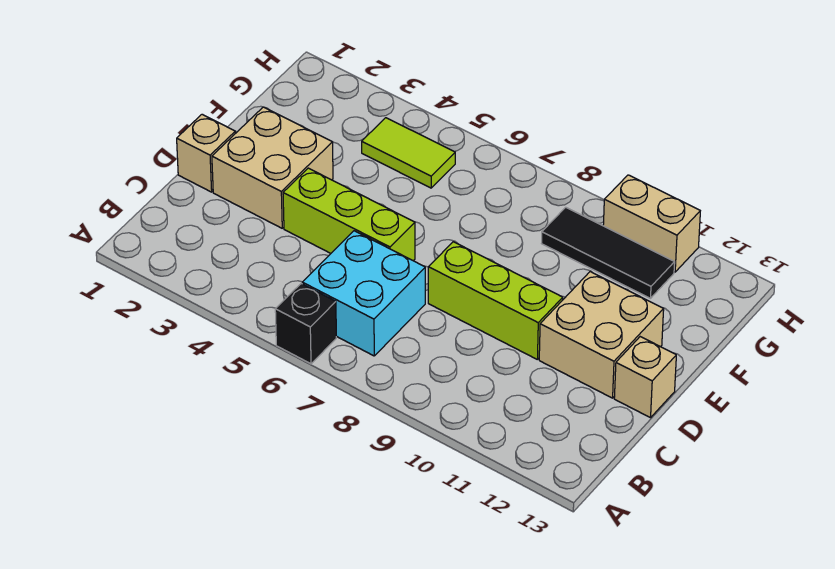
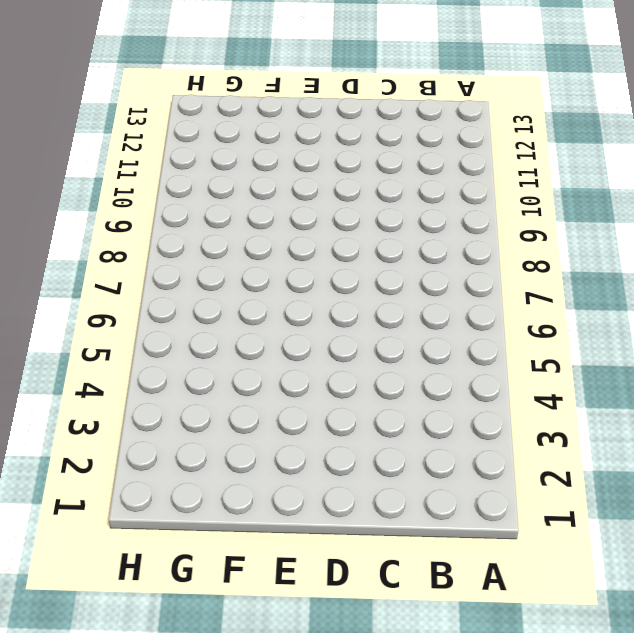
none -> black 1x1 brick [275,284,336,364]
none -> cyan 2x2 brick [302,231,425,356]

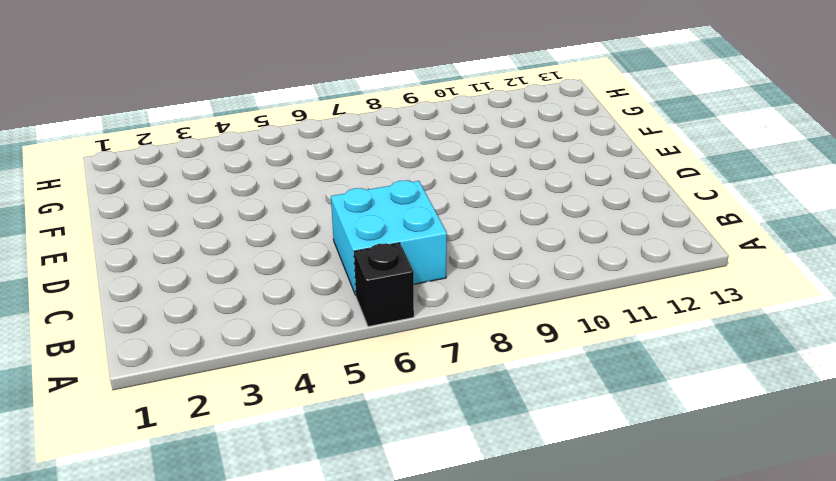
none -> tan 1x1 brick [177,114,235,192]
none -> tan 2x2 brick [212,107,333,228]

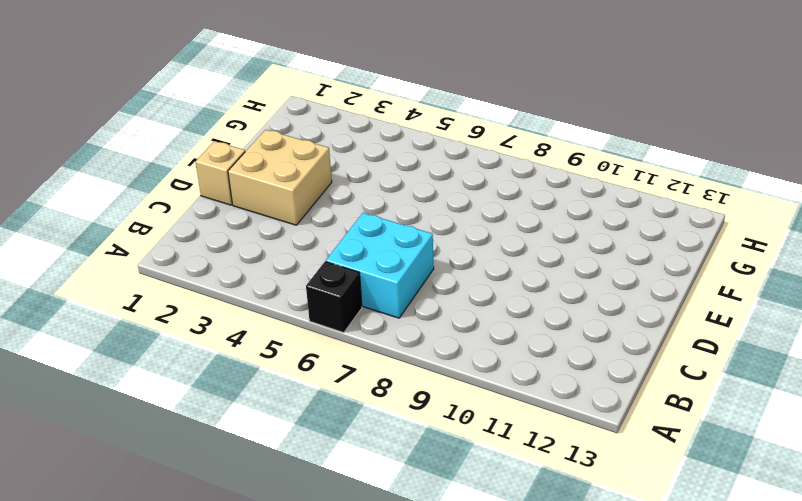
none -> lime 1x3 brick [283,168,415,261]
none -> lime 1x3 brick [428,242,563,359]

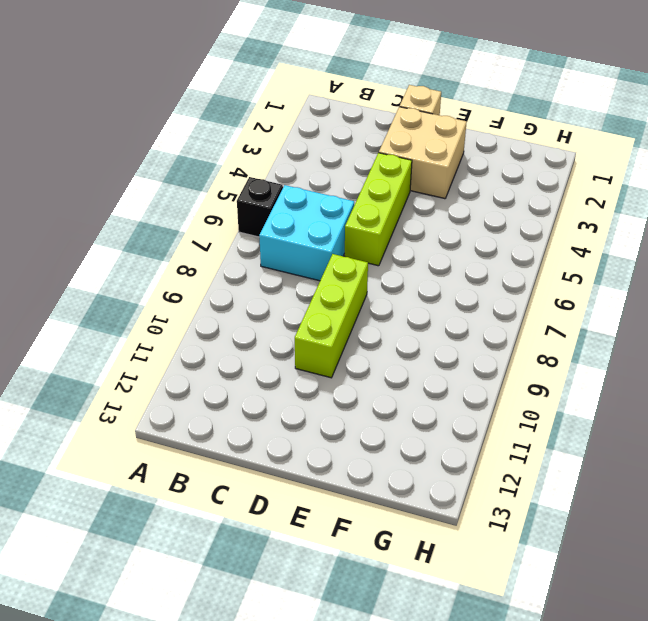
none -> tan 2x2 brick [539,272,664,398]
none -> tan 1x1 brick [614,337,676,418]

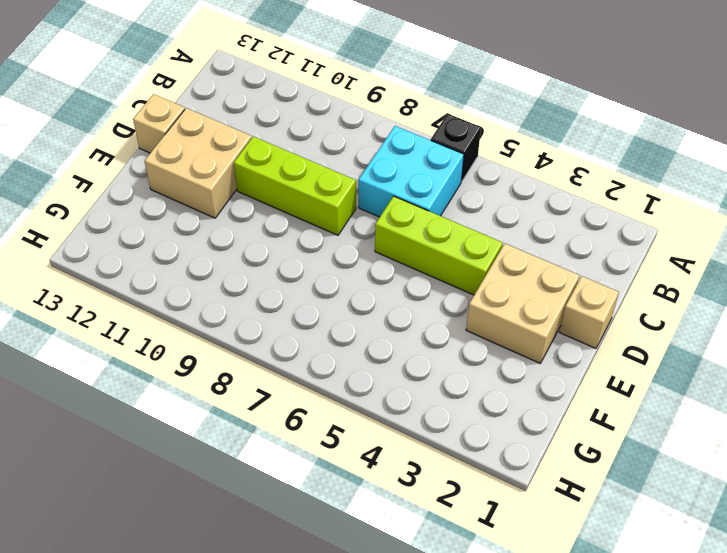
none -> lime 1x2 tile [362,118,455,188]
none -> black 1x3 tile [542,207,675,298]

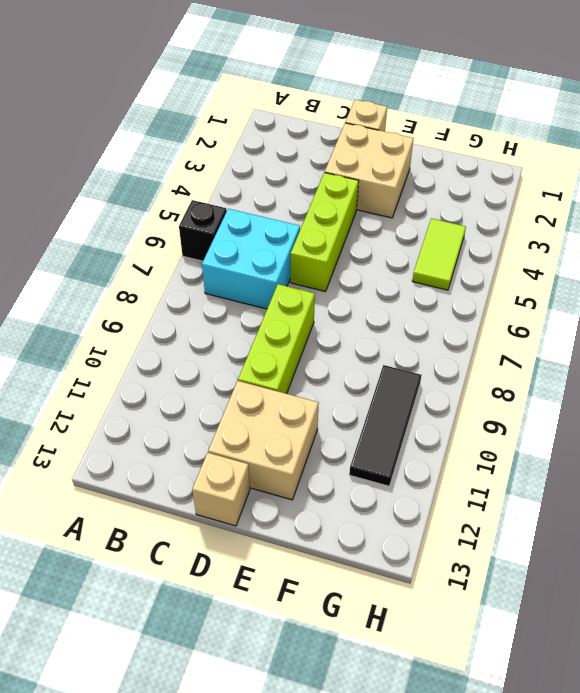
none -> tan 1x2 brick [603,175,700,272]

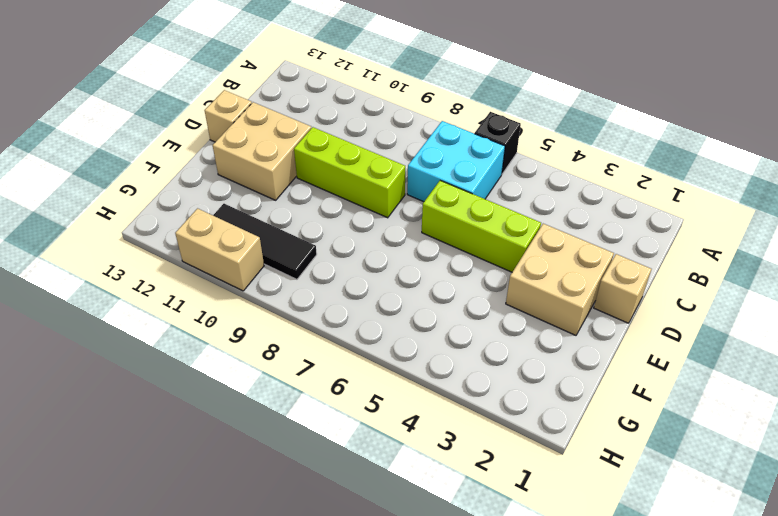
none -> lime 1x2 tile [362,118,455,188]

